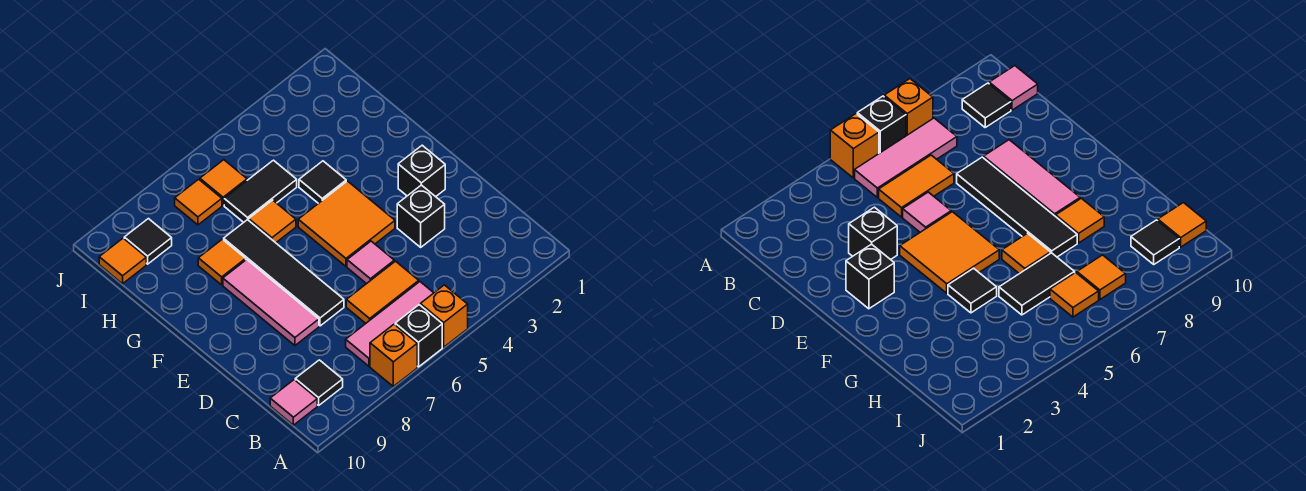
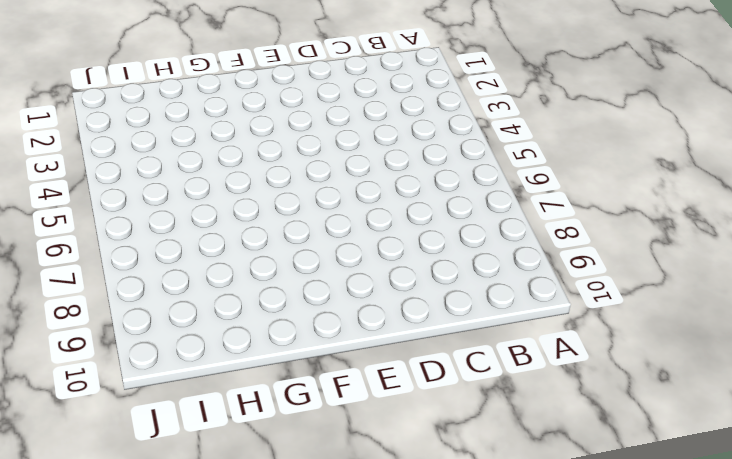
none -> orange 1x1 brick [420,285,468,347]
none -> black 1x1 brick [395,305,442,367]
none -> orange 1x1 brick [370,324,417,386]

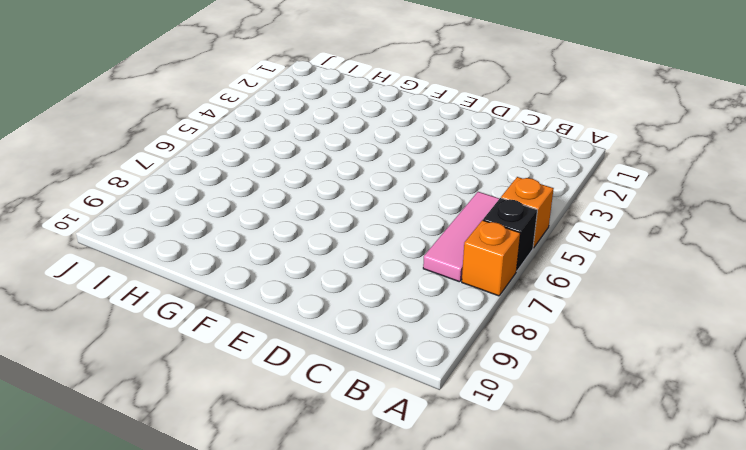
none -> black 1x1 tile [295,360,343,405]
none -> pink 1x1 tile [270,380,317,425]
none -> orange 1x2 tile [346,261,419,323]

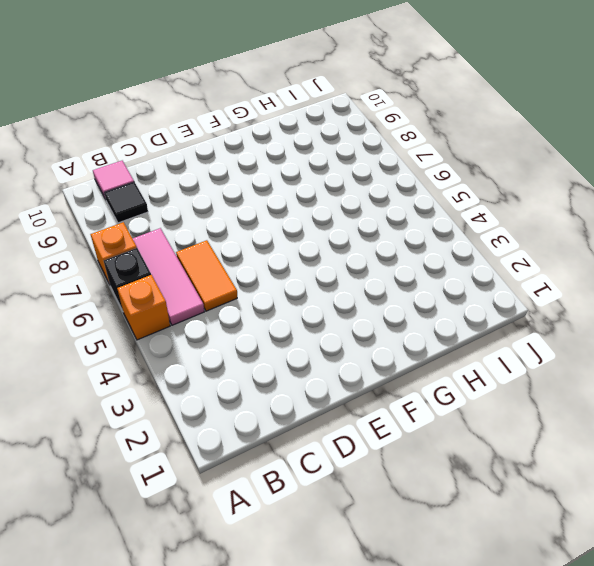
none -> black 1x1 brick [397,185,445,247]
none -> pink 1x1 tile [347,241,394,284]
none -> black 1x4 tile [224,220,344,326]

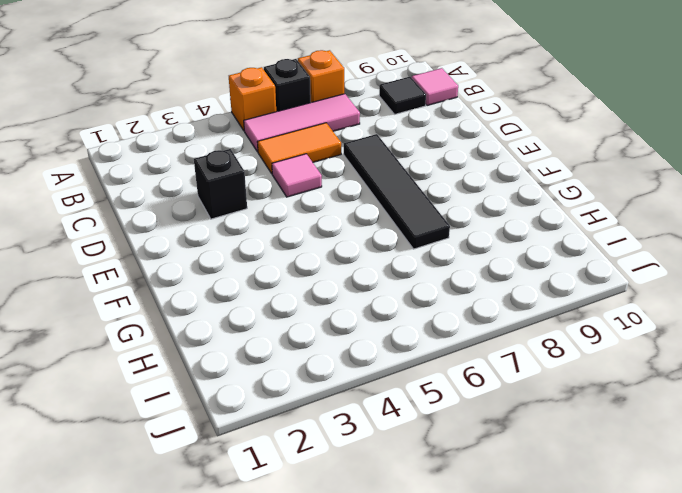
none -> pink 1x3 tile [223,260,319,345]
none -> black 1x1 brick [398,145,445,197]
none -> orange 2x2 tile [298,181,395,266]

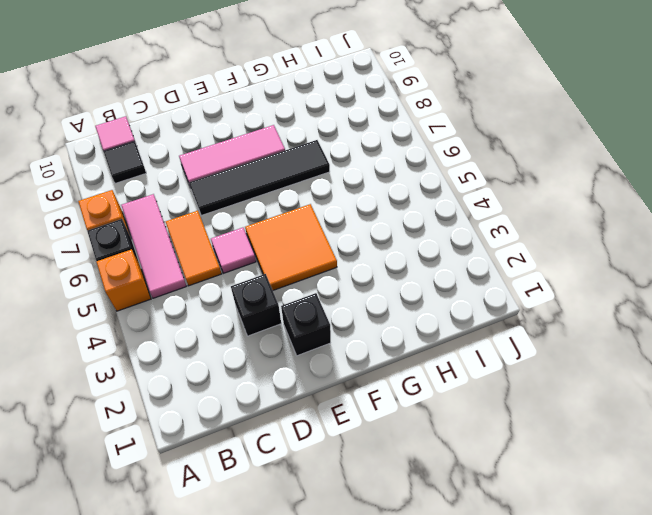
none -> black 1x1 tile [299,161,346,203]
none -> orange 1x1 tile [249,200,296,243]
none -> orange 1x1 tile [198,239,246,285]

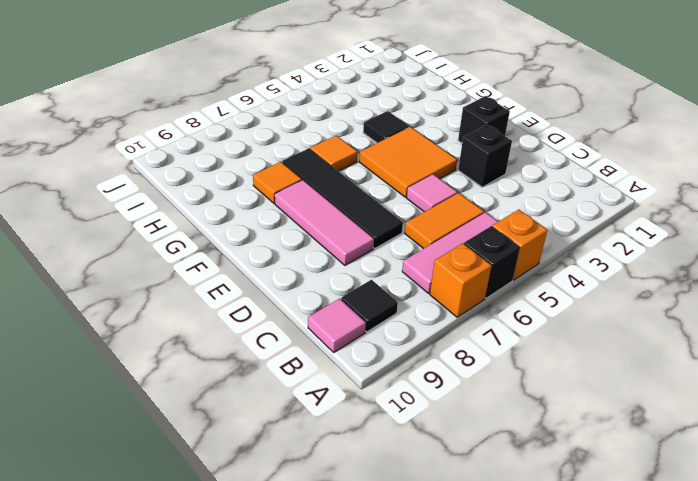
none -> black 1x2 tile [224,160,297,222]
none -> orange 1x1 tile [200,160,247,205]
none -> orange 1x1 tile [175,179,222,225]

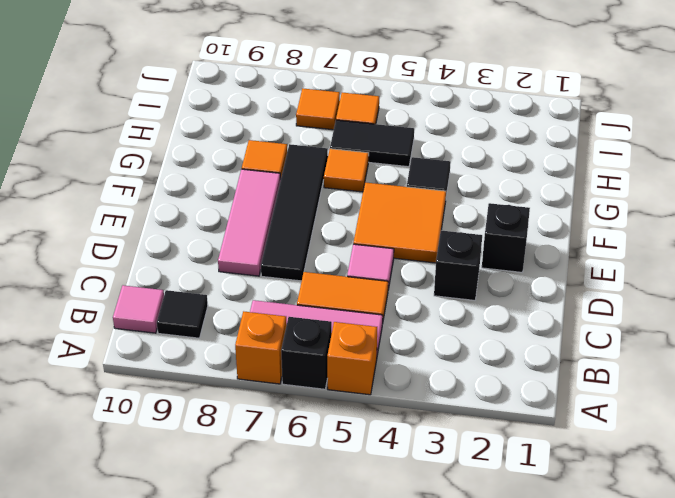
none -> black 1x1 tile [124,219,172,264]
none -> orange 1x1 tile [99,238,146,284]

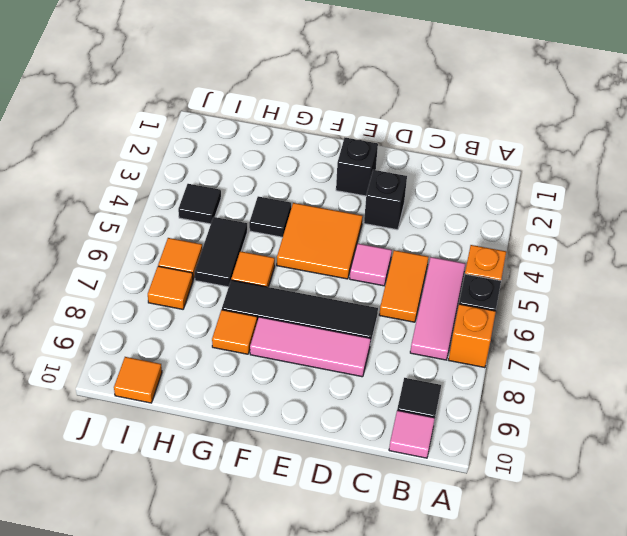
black 1x1 tile [178,184,221,224] -> black 1x1 tile moved to [124,219,172,264]

